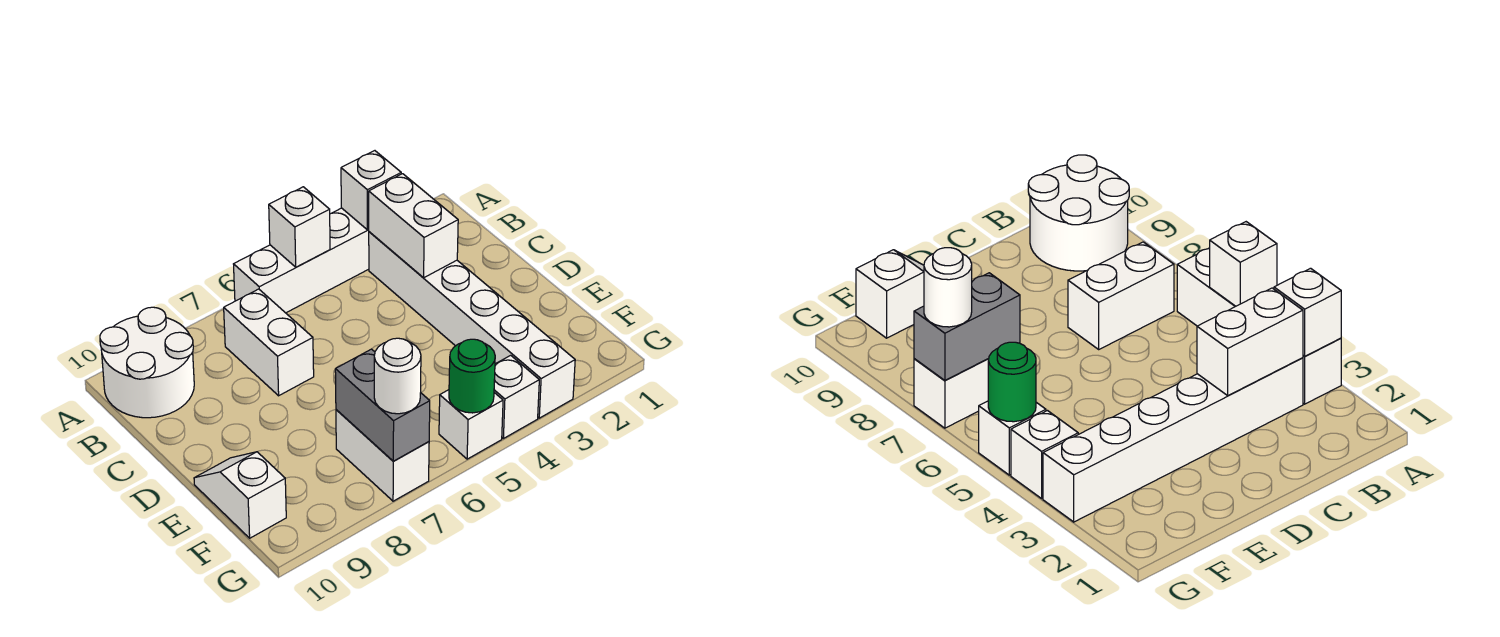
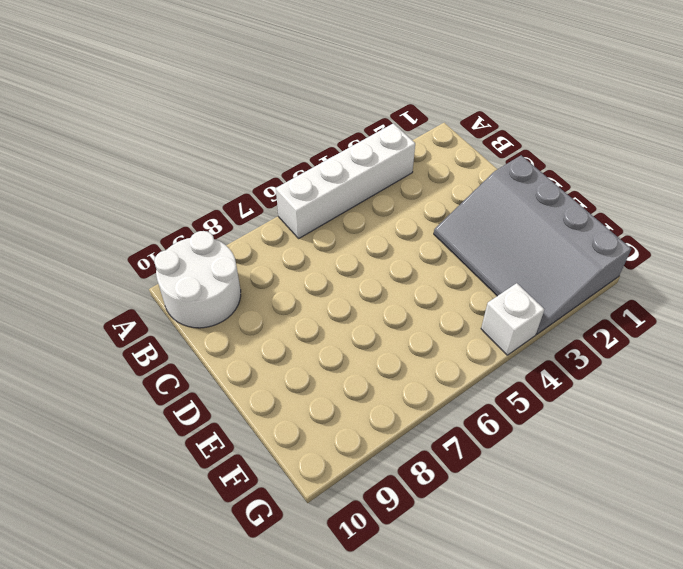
grey 3x4 slope [434,155,631,334] -> white 1x6 brick [369,232,575,418]
none -> white 1x2 brick [224,289,314,396]
none -> white 1x2 slope [194,452,286,538]
none -> white 1x2 brick [336,410,429,501]

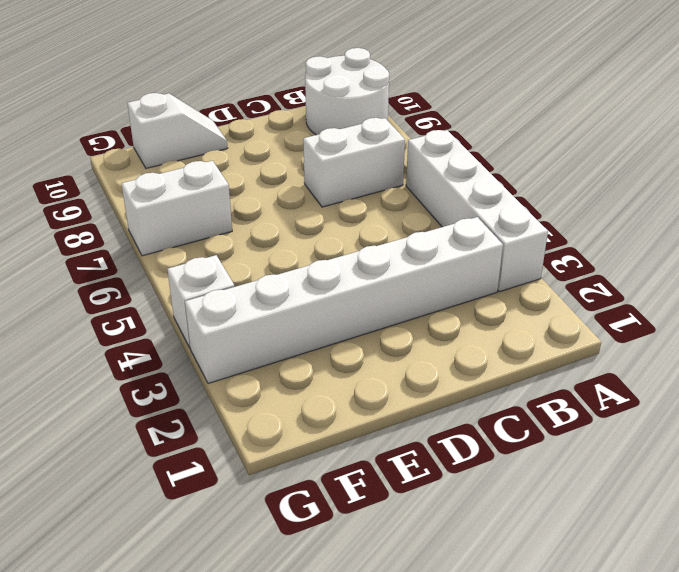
none -> white 1x1 brick [439,390,503,459]
none -> white 1x1 brick [341,151,401,230]
none -> white 1x1 brick [269,187,330,267]

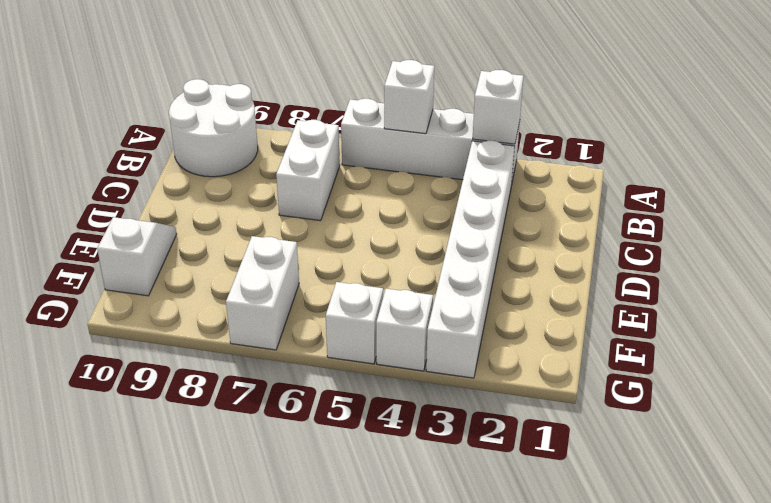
none -> white 1x2 brick [369,174,458,278]
none -> grey 1x2 brick [335,349,430,461]
none -> green 1x1 round brick [449,339,495,413]

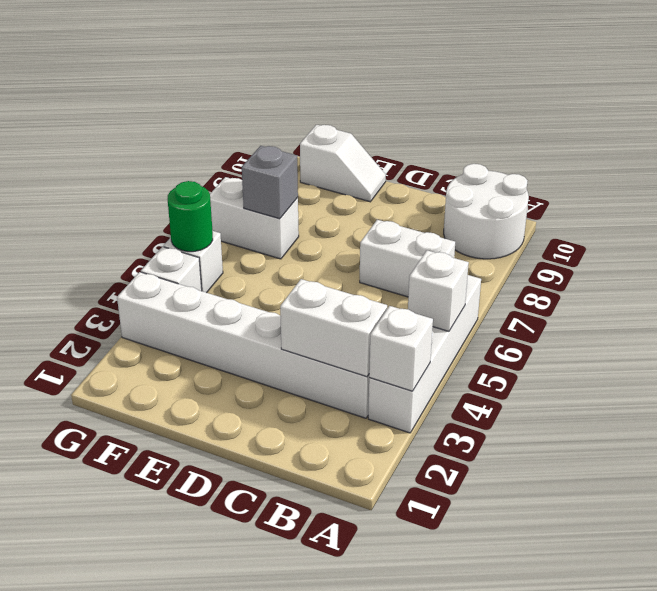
grey 1x1 brick [242,146,298,219] -> grey 1x2 brick [335,349,430,461]
none -> white 1x1 round brick [374,338,421,414]

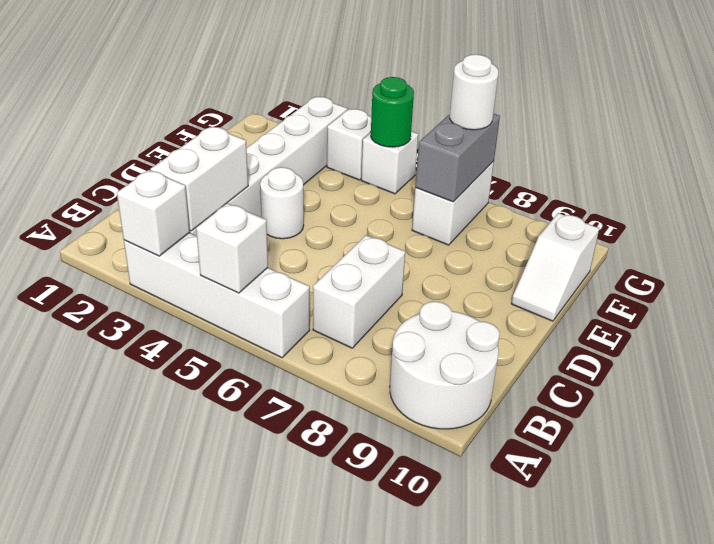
white 1x1 round brick [260,167,304,239] -> none

